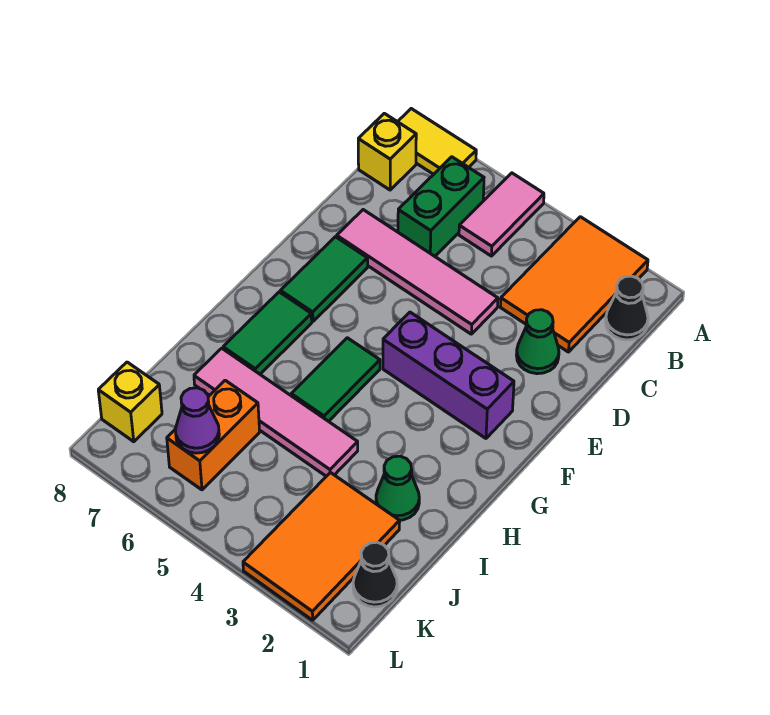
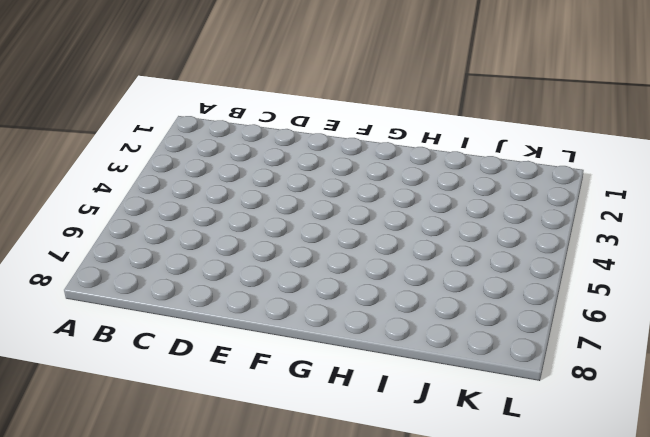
none -> orange 2x3 tile [500,217,648,352]
none -> pink 1x2 tile [459,173,544,256]
none -> yellow 1x2 tile [398,109,476,174]

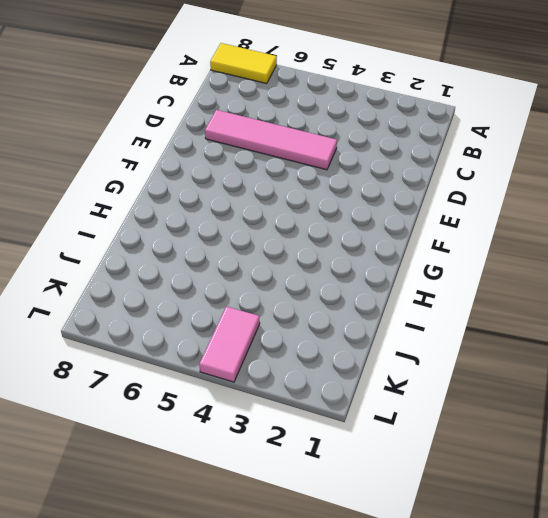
pink 1x2 tile [199,306,260,382] -> pink 1x2 tile moved to [459,173,544,256]
none -> orange 2x3 tile [500,217,648,352]
none -> black 1x1 cone [606,276,648,340]
none -> green 1x2 brick [398,157,484,256]

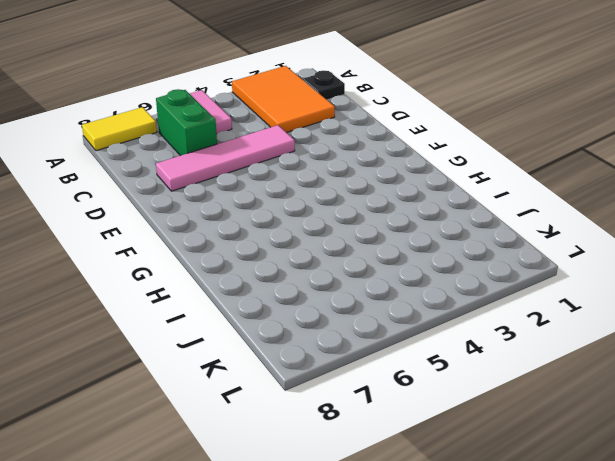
black 1x1 plate [303,71,345,100] -> black 1x1 cone [606,276,648,340]
none -> yellow 1x1 brick [358,113,416,190]
none -> green 1x1 cone [517,310,559,374]
none -> green 1x2 tile [281,237,368,322]

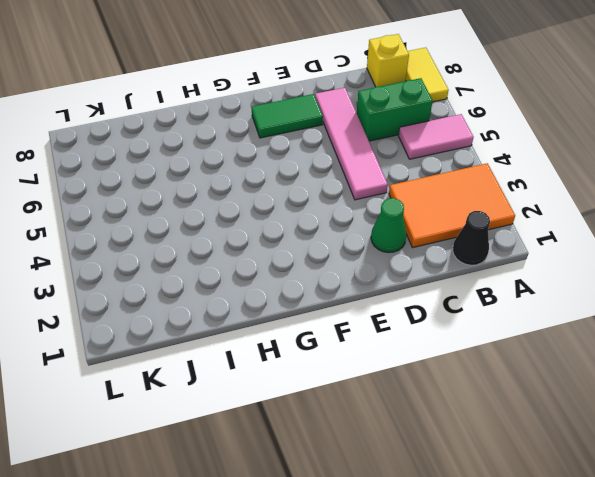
none -> purple 1x3 brick [383,312,514,438]
none -> green 1x2 tile [291,338,380,421]
none -> green 1x2 tile [223,292,312,374]

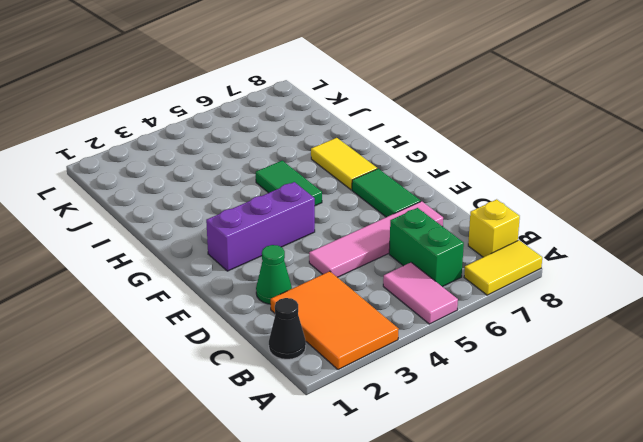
yellow 1x2 tile [311,138,377,190] -> green 1x2 tile [223,292,312,374]
none -> green 1x1 cone [376,456,419,520]
none -> pink 1x4 tile [194,348,358,476]
none -> orange 2x3 tile [243,473,400,620]

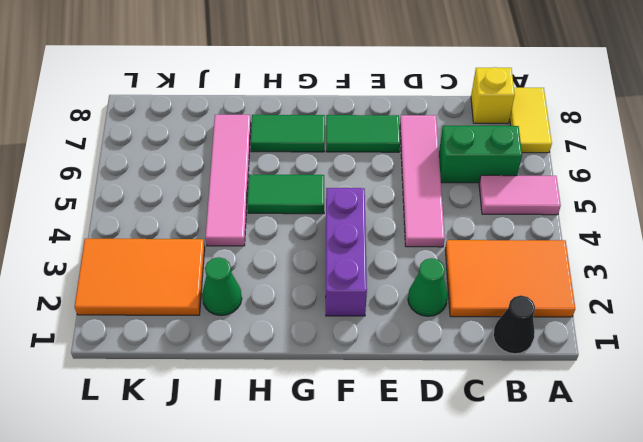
none -> orange 1x2 brick [167,380,260,490]
none -> black 1x1 cone [353,542,397,607]
none -> yellow 1x1 brick [98,362,162,442]

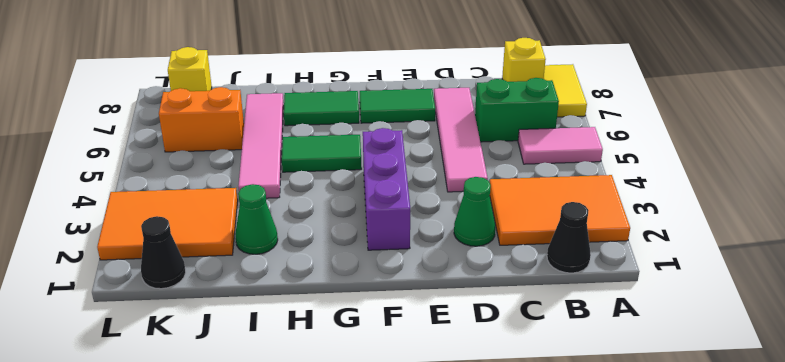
none -> purple 1x1 cone [175,388,219,453]

